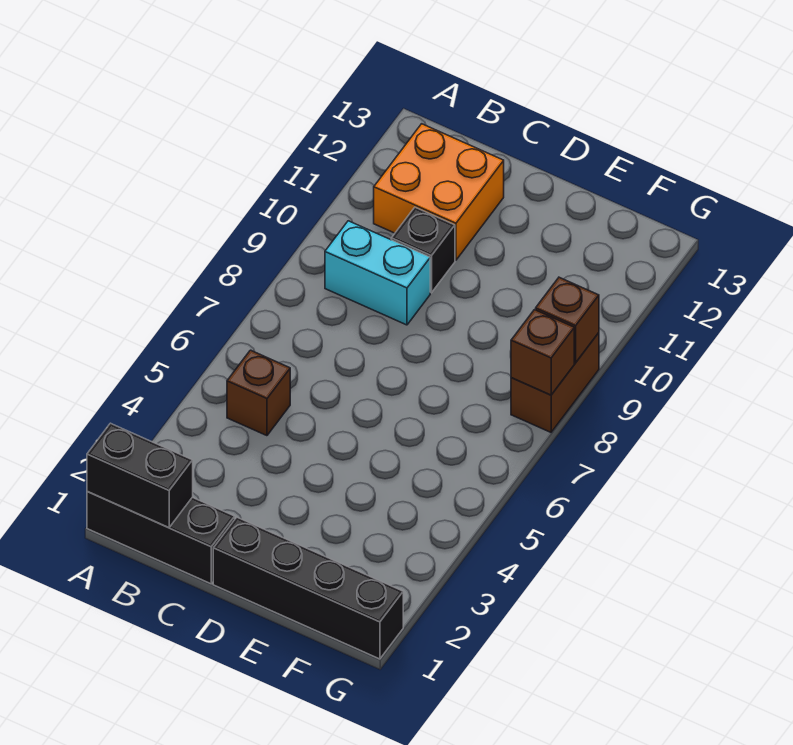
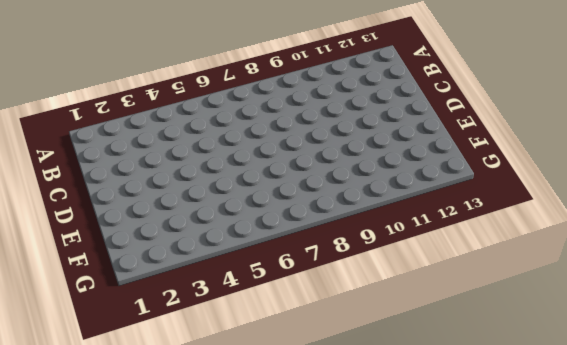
none -> black 1x3 brick [87,492,235,584]
none -> brown 1x1 brick [227,350,290,436]

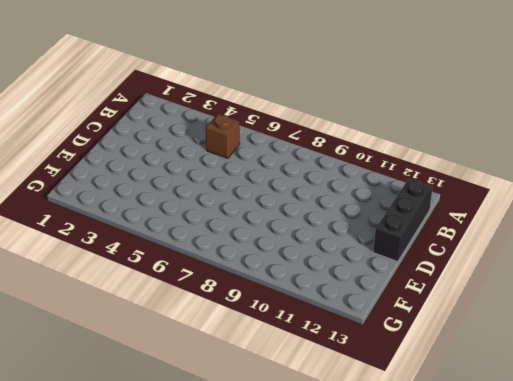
black 1x3 brick [373,179,432,262] -> black 1x3 brick moved to [87,492,235,584]
none -> cyan 1x2 brick [325,221,430,325]
none -> orange 2x2 brick [374,124,504,260]

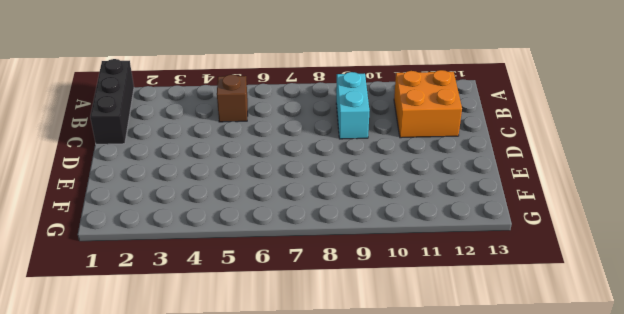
none -> black 1x1 brick [391,207,455,293]
none -> black 1x4 brick [213,517,403,659]

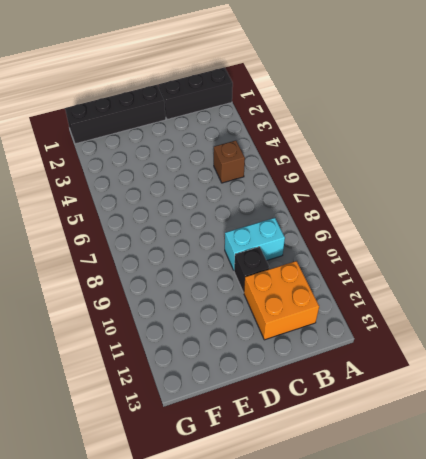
none -> brown 1x2 brick [511,333,599,432]
none -> black 1x2 brick [87,423,193,527]

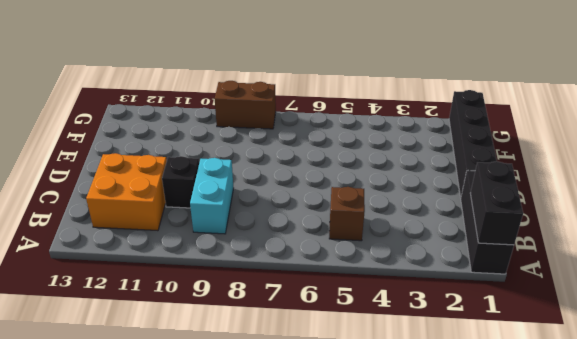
none -> brown 1x1 brick [511,310,574,395]
none -> brown 1x1 brick [536,277,599,363]

